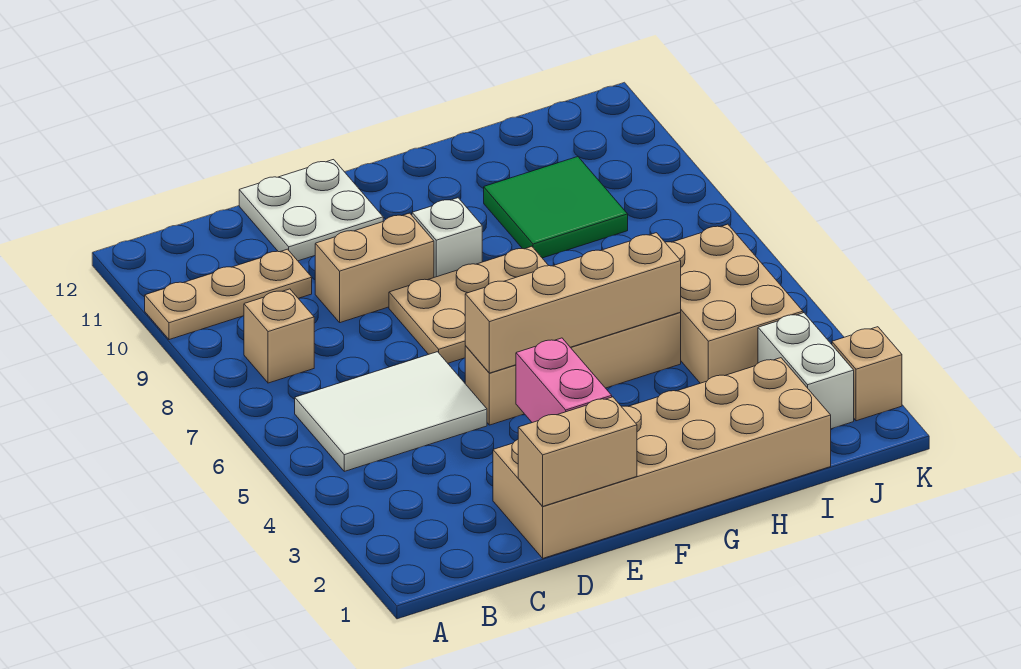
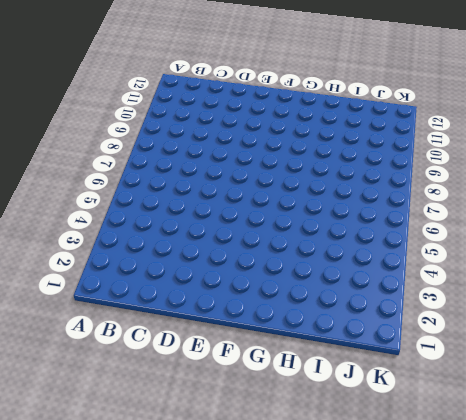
none -> tan 1x3 plate [145,249,312,340]
none -> white 2x3 tile [295,352,487,471]
none -> tan 1x1 brick [244,289,314,383]

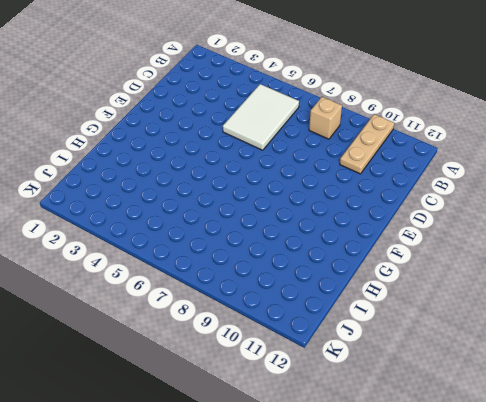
none -> tan 2x6 brick [493,358,831,558]
none -> tan 1x2 brick [315,213,434,323]
none -> white 2x2 plate [239,160,383,261]

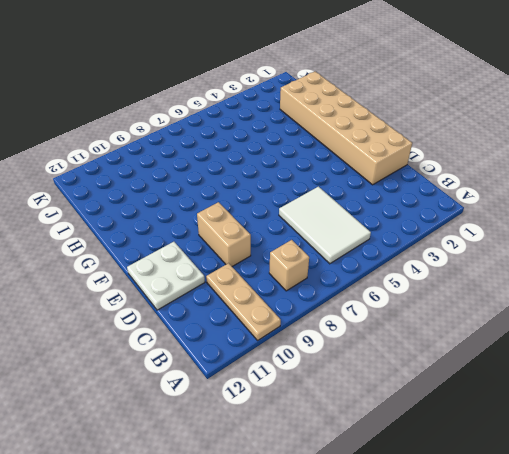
none -> tan 1x4 brick [465,312,681,425]
none -> tan 2x3 plate [389,246,549,363]
none -> white 1x1 brick [412,198,482,277]

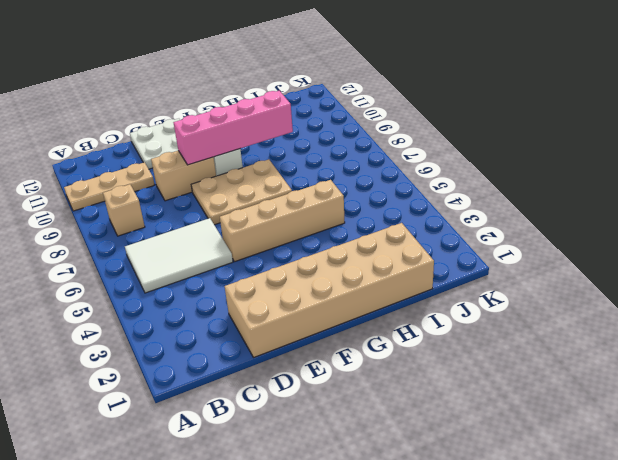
pink 1x4 brick [174,91,293,165] -> none
none -> green 2x2 tile [484,157,628,258]
none -> tan 2x3 brick [665,224,803,383]
none -> white 1x2 brick [758,313,854,429]

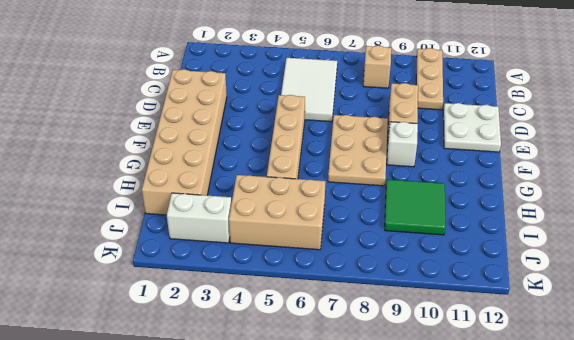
none -> tan 1x1 brick [832,327,902,421]
none -> tan 1x2 brick [518,397,637,506]
none -> pink 1x2 brick [516,338,612,423]

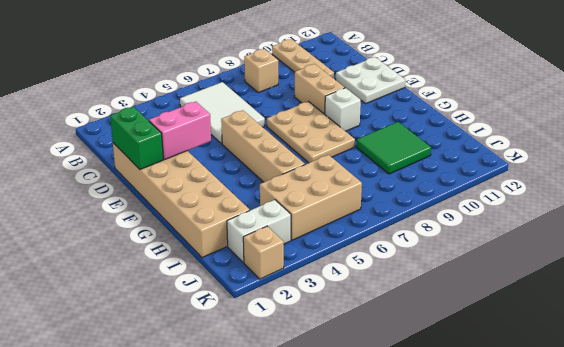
green 1x2 brick [110,107,163,169] -> tan 1x2 brick [518,397,637,506]
none -> tan 1x4 brick [465,233,681,373]

